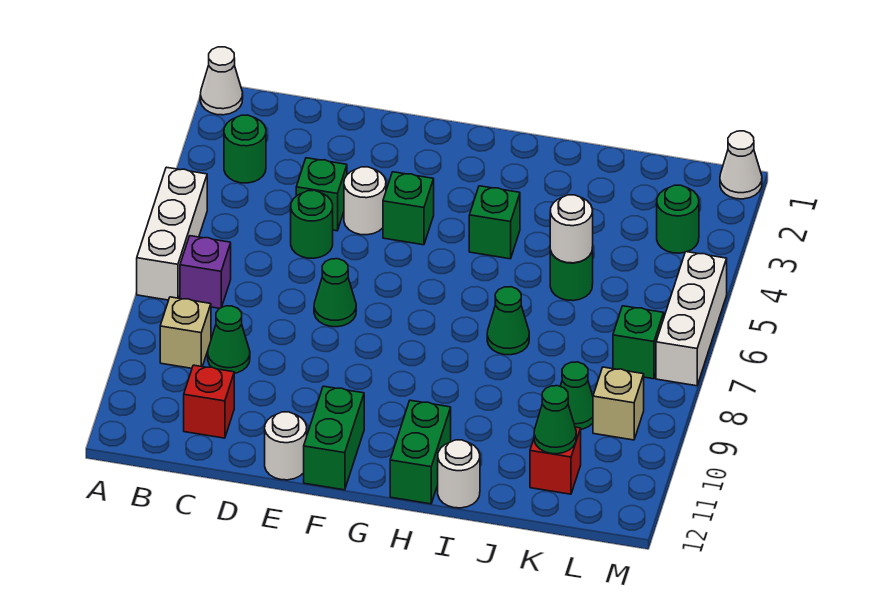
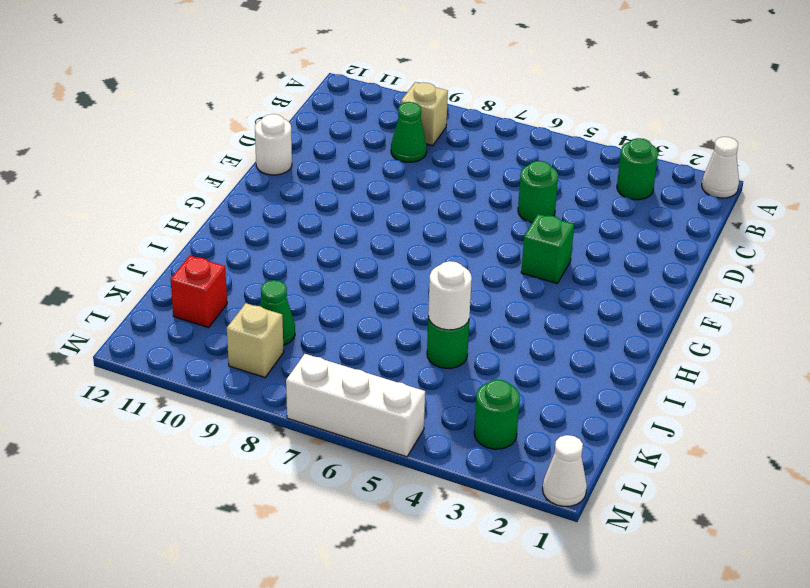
none -> white 1x3 brick [137,167,207,300]
none -> purple 1x1 brick [180,236,231,308]
none -> red 1x1 brick [184,365,234,438]

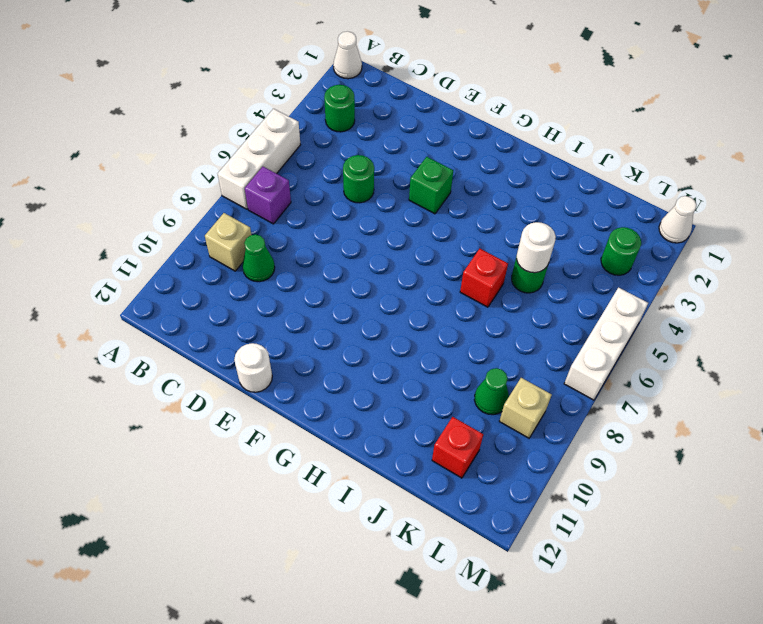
red 1x1 brick [460,249,508,307] -> red 1x1 brick moved to [184,365,234,438]
none -> green 1x1 brick [296,158,347,231]
none -> white 1x1 round brick [344,167,386,235]
none -> green 1x1 cone [314,259,356,327]

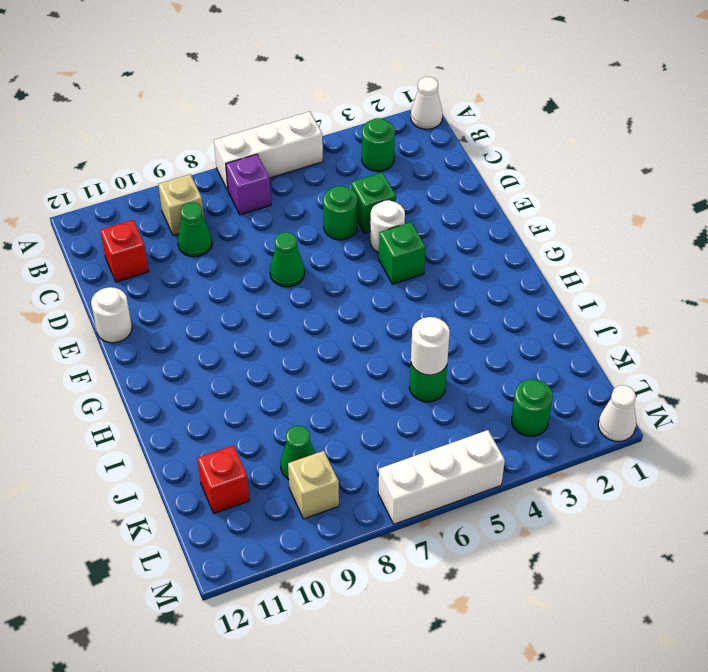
none -> green 1x2 brick [304,386,364,490]
none -> green 1x1 brick [469,186,520,259]
none -> green 1x2 brick [390,400,451,504]

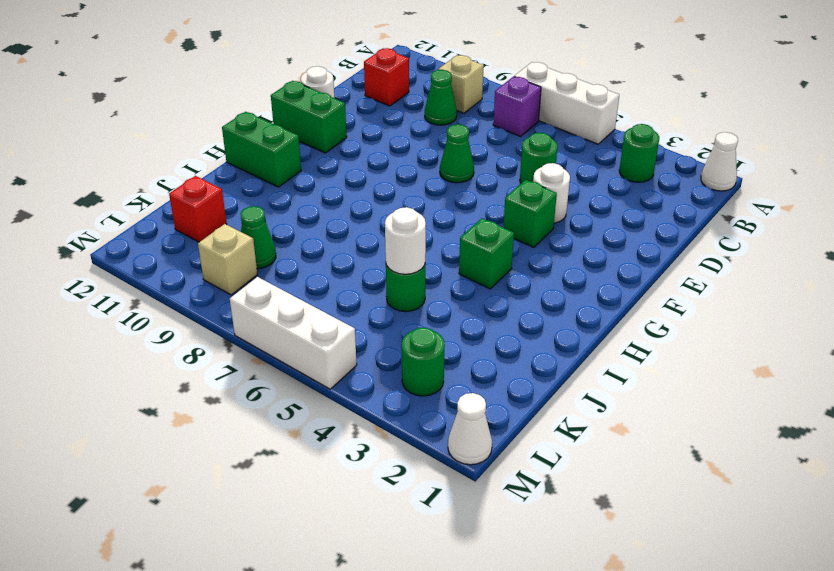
none -> green 1x1 brick [296,158,347,231]
none -> green 1x1 cone [487,287,529,355]
none -> white 1x1 round brick [438,440,480,508]

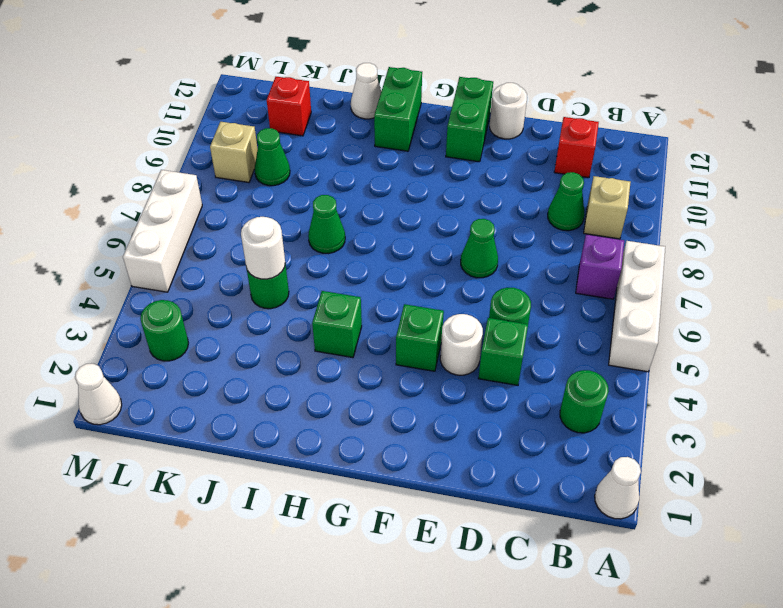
white 1x1 cone [351,63,381,119] -> white 1x1 round brick [438,440,480,508]
none -> green 1x1 brick [613,306,664,379]
none -> green 1x1 cone [534,386,576,454]

